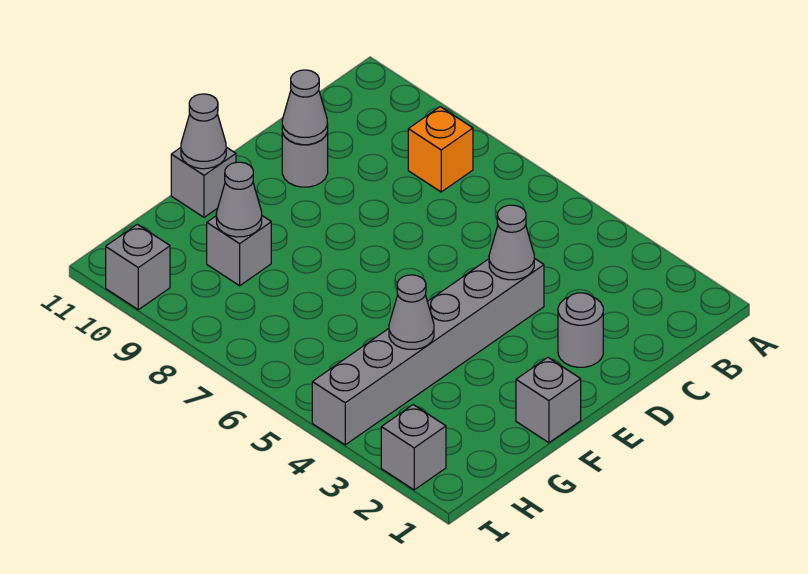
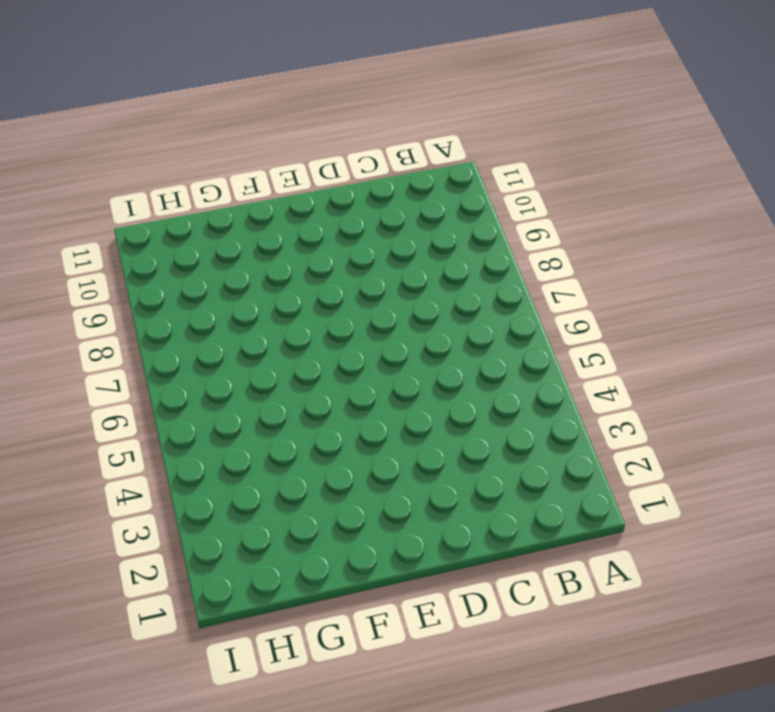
none -> orange 1x1 brick [408,107,473,192]
none -> grey 1x1 round brick [558,293,603,367]
none -> grey 1x6 brick [312,258,544,445]

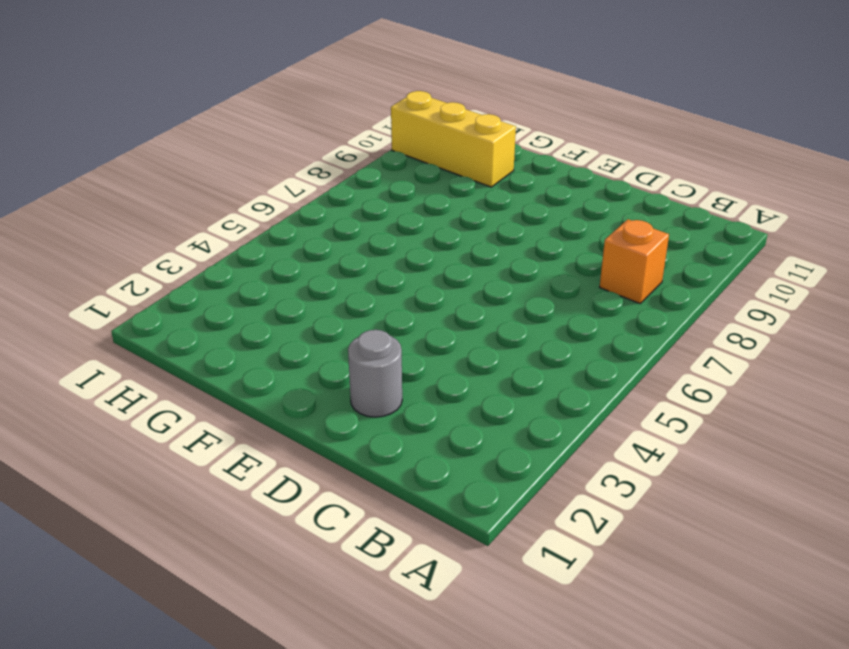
yellow 1x3 brick [391,91,516,187] -> grey 1x1 brick [106,224,170,310]
none -> grey 1x6 brick [312,258,544,445]
none -> grey 1x1 round brick [282,132,328,187]
none -> grey 1x1 brick [516,357,581,443]

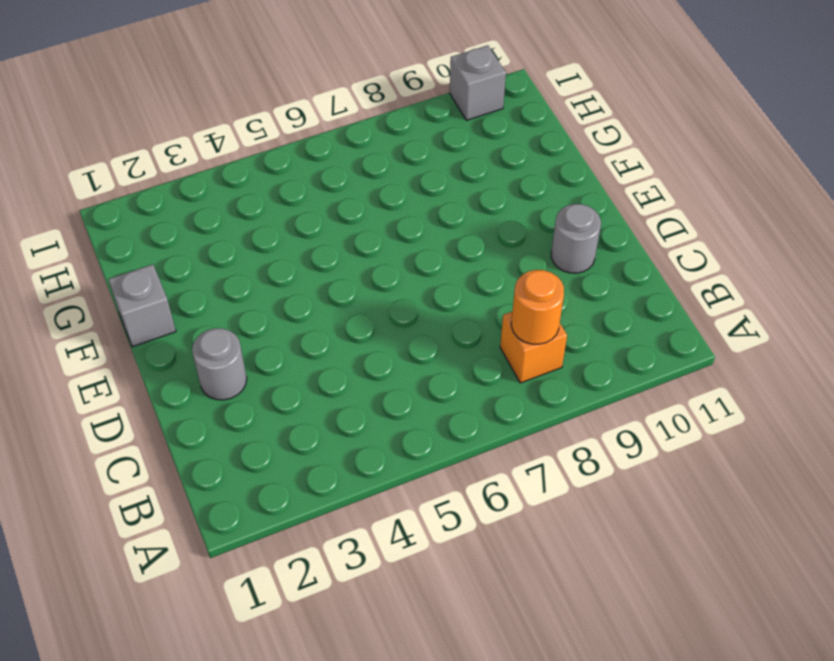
orange 1x1 round brick [511,270,564,344] -> none
none -> grey 1x6 brick [312,258,544,445]
none -> grey 1x1 brick [171,147,236,217]
none -> grey 1x1 brick [207,216,271,286]

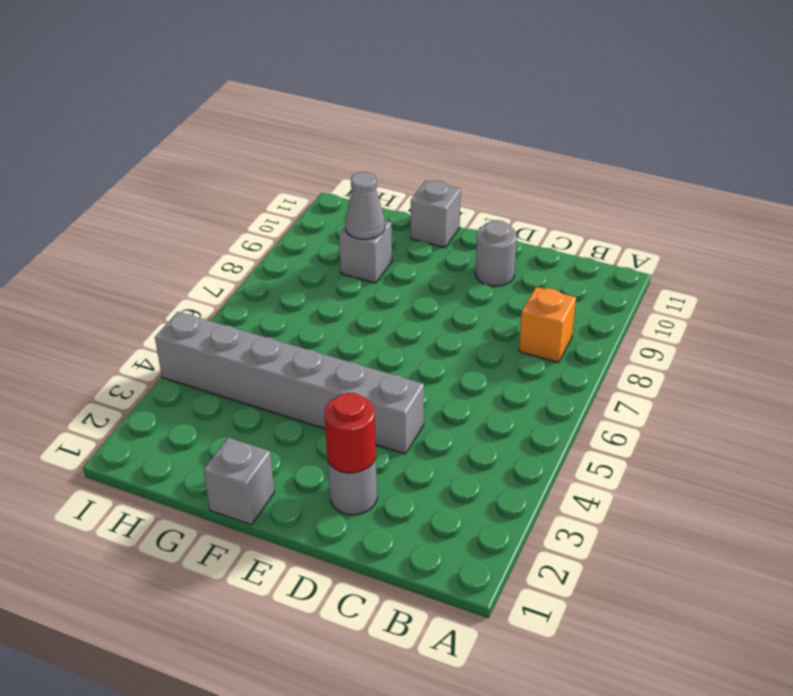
red 1x1 round brick [325,393,376,473] -> none
none -> grey 1x1 brick [381,405,446,490]
none -> grey 1x1 brick [106,224,170,310]
none -> grey 1x1 cone [489,205,534,280]

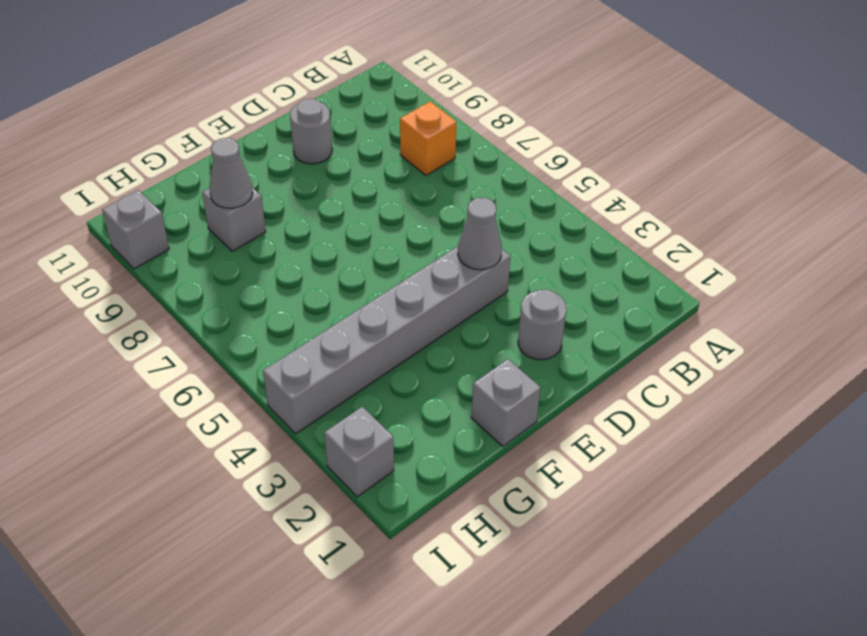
none -> grey 1x1 brick [171,147,236,217]
none -> grey 1x1 cone [282,70,328,145]
none -> grey 1x1 cone [181,94,226,169]

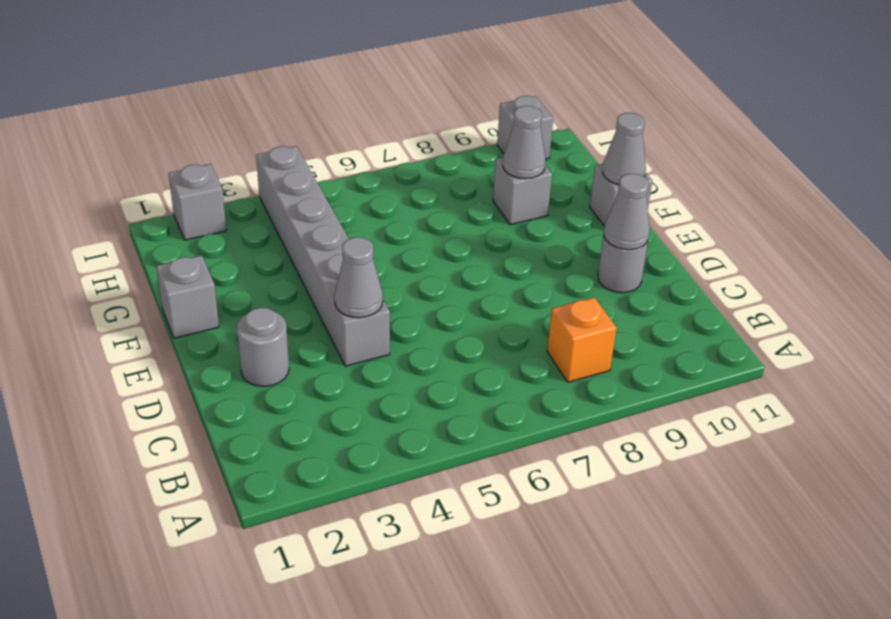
none -> grey 1x1 cone [389,275,434,349]

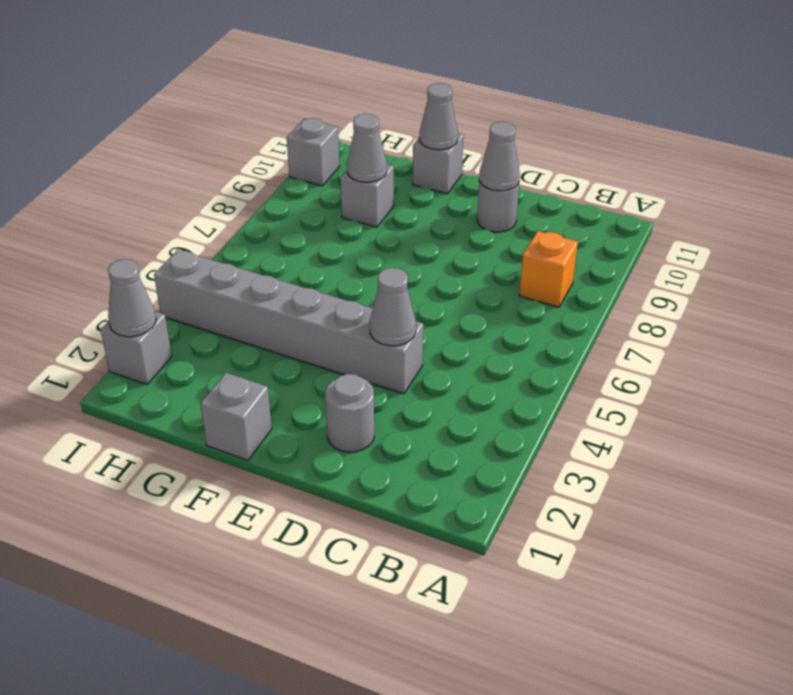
grey 1x1 cone [108,259,156,337] -> grey 1x1 cone moved to [389,275,434,349]

